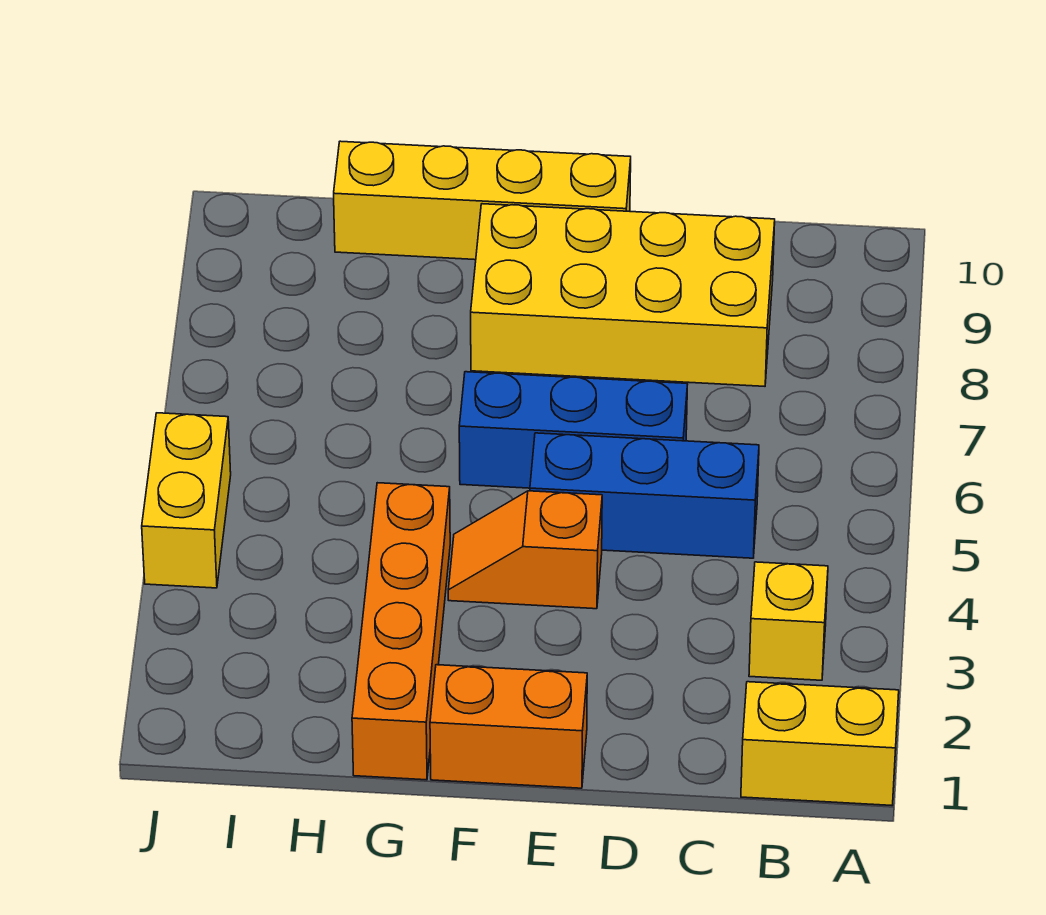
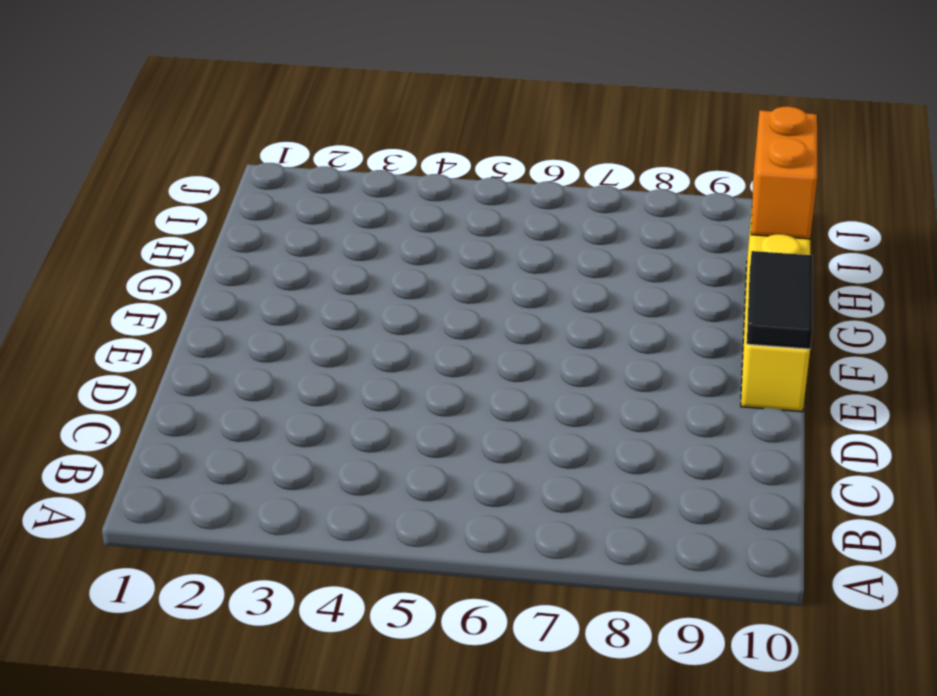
black 1x2 tile [747,251,813,349] -> none
orange 1x2 brick [751,106,817,239] -> orange 1x2 brick moved to [430,665,587,788]
none -> yellow 1x2 brick [741,682,899,805]
none -> yellow 1x1 brick [749,562,828,680]

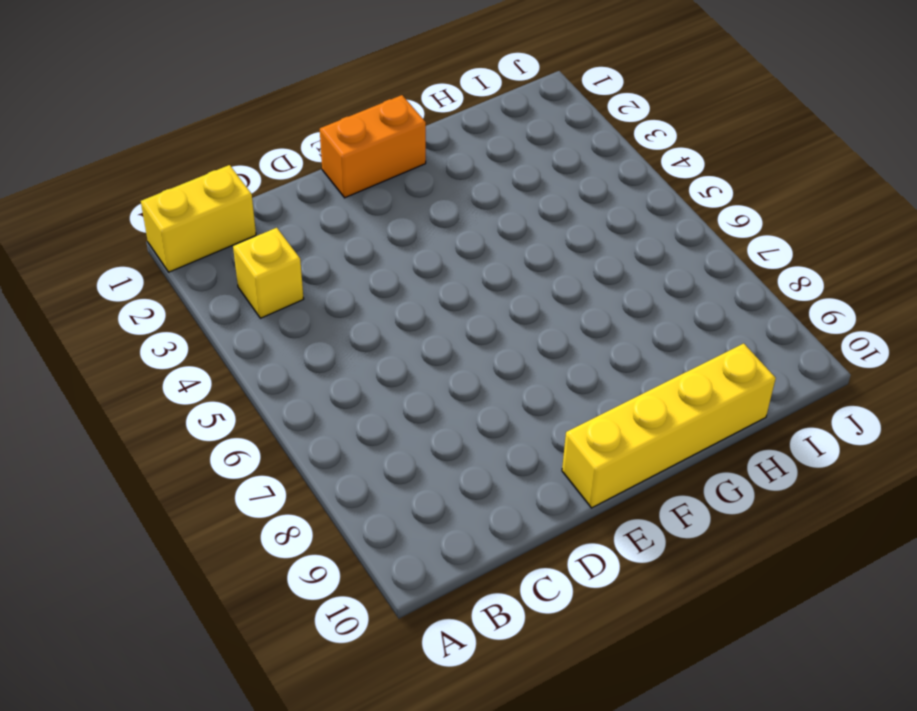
none -> blue 1x3 brick [530,433,759,558]
none -> yellow 2x4 brick [471,204,775,386]

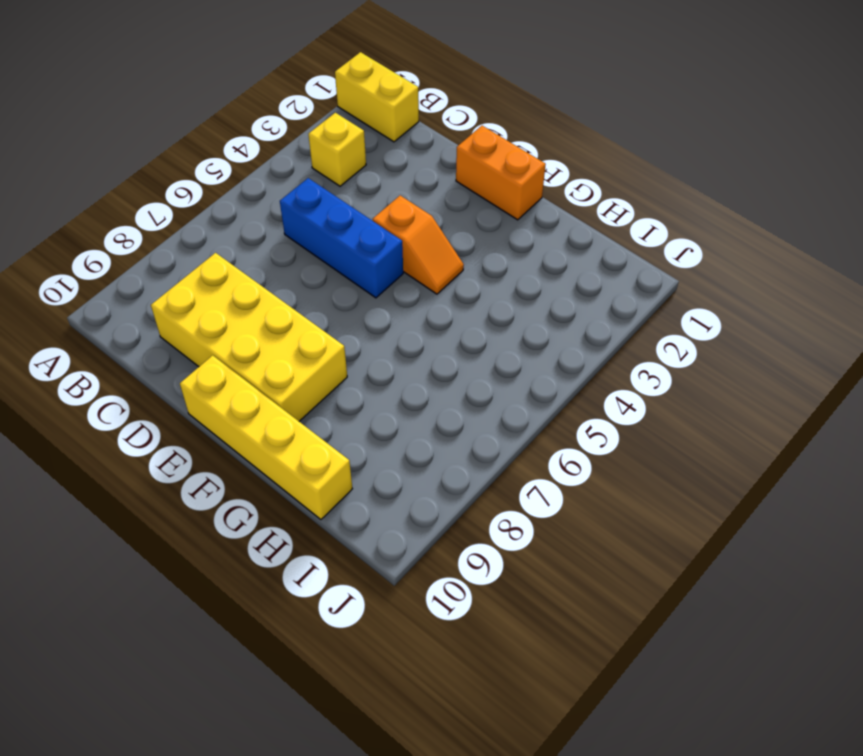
none -> blue 1x3 brick [459,372,688,488]
none -> orange 1x4 brick [352,483,450,780]

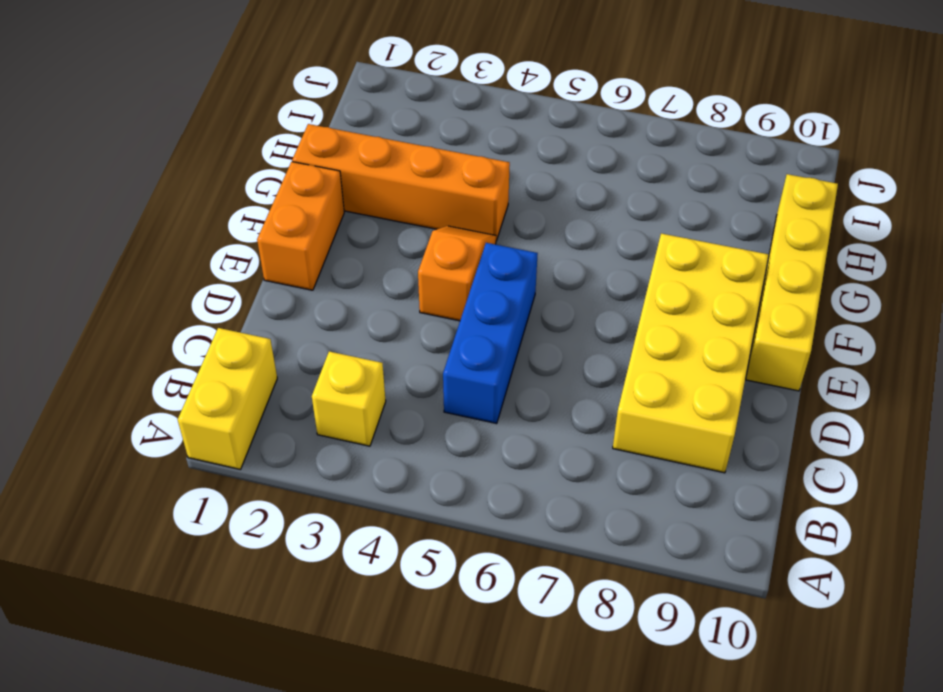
none -> blue 1x3 brick [459,372,688,488]
none -> yellow 1x2 brick [142,413,231,588]

